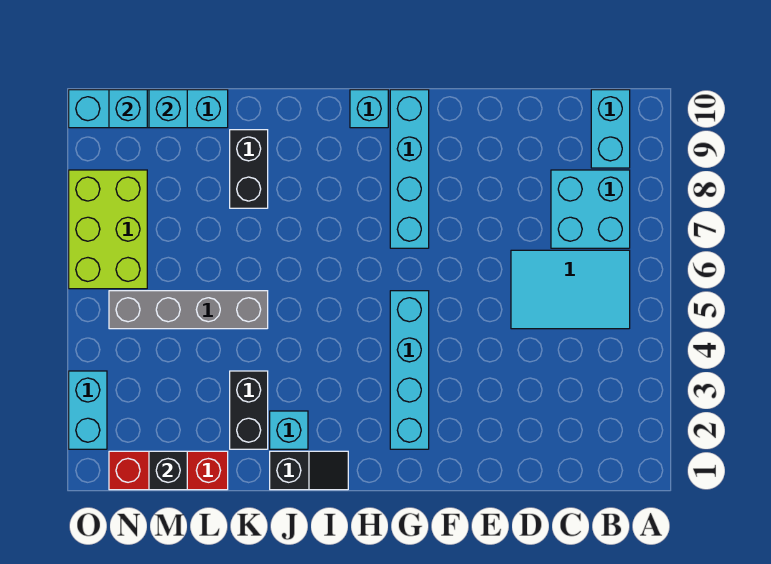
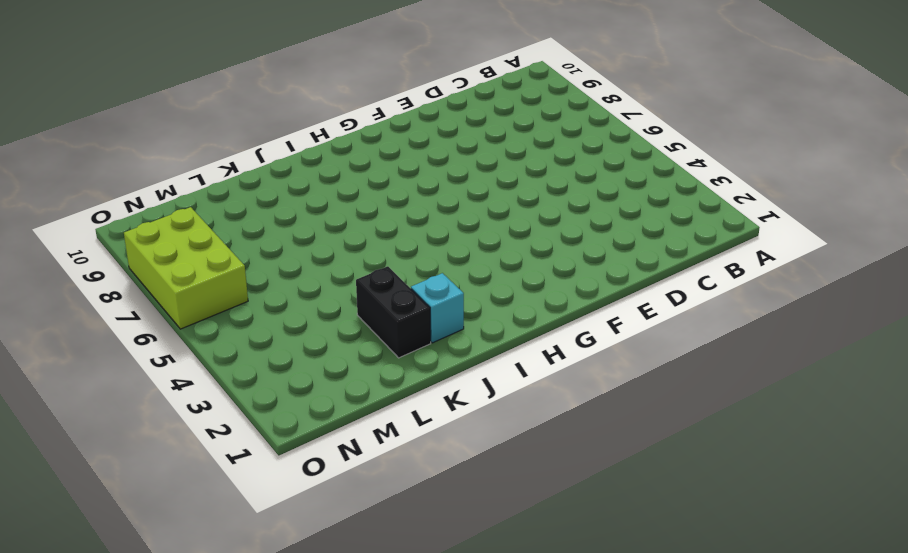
none -> cyan 2x3 tile [511,250,630,329]
none -> cyan 2x2 brick [551,170,630,248]
none -> cyan 1x2 brick [591,90,630,168]

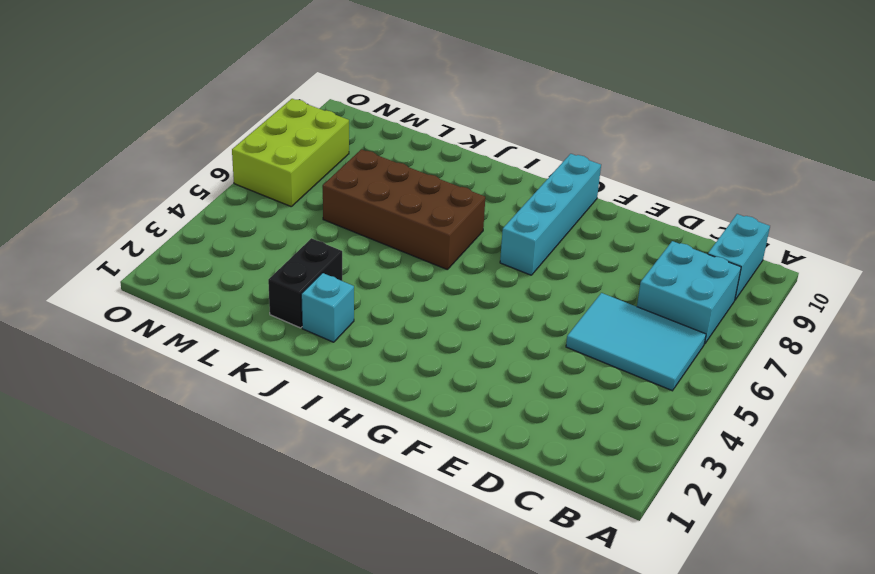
brown 2x4 brick [323,149,485,270] -> none
none -> cyan 1x4 brick [390,291,429,449]
none -> cyan 1x1 brick [350,90,388,128]
none -> black 1x2 slope [270,451,348,490]

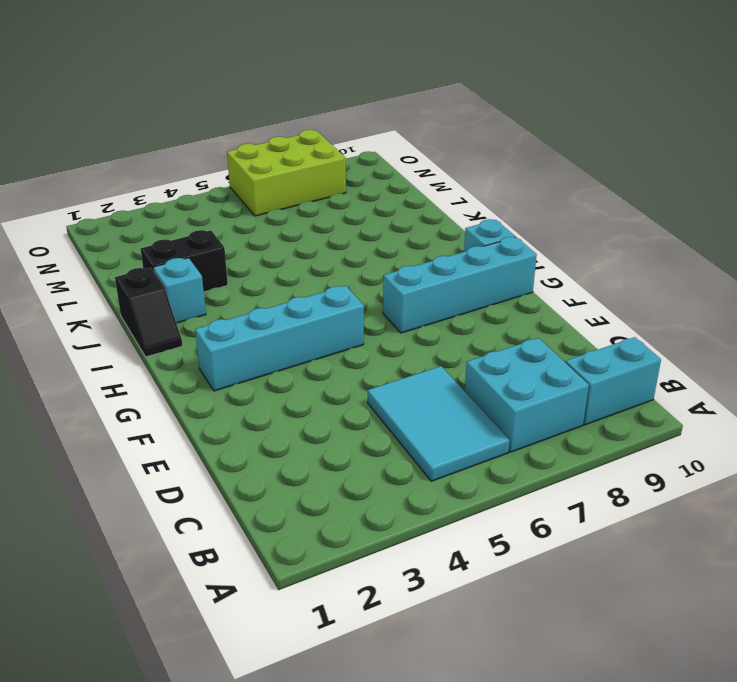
none -> grey 1x4 brick [109,291,268,329]
none -> black 1x2 brick [230,130,268,208]
none -> red 1x3 brick [109,451,228,490]

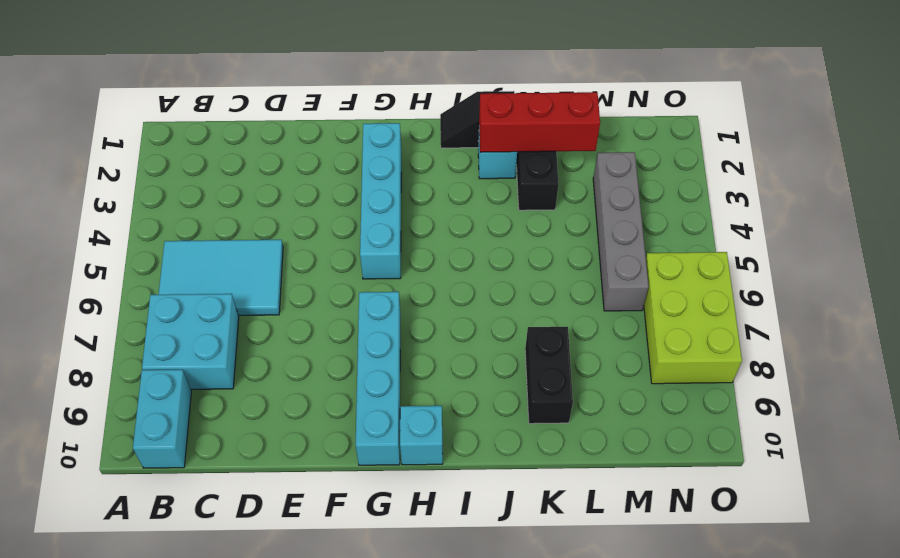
red 1x3 brick [479,92,600,152] -> red 1x3 brick moved to [109,451,228,490]
grey 1x4 brick [593,152,649,311] -> grey 1x4 brick turned to [109,291,268,329]
none -> cyan 1x4 brick [69,90,228,128]
none -> cyan 1x2 brick [69,371,107,449]
none -> black 1x1 brick [149,451,187,490]

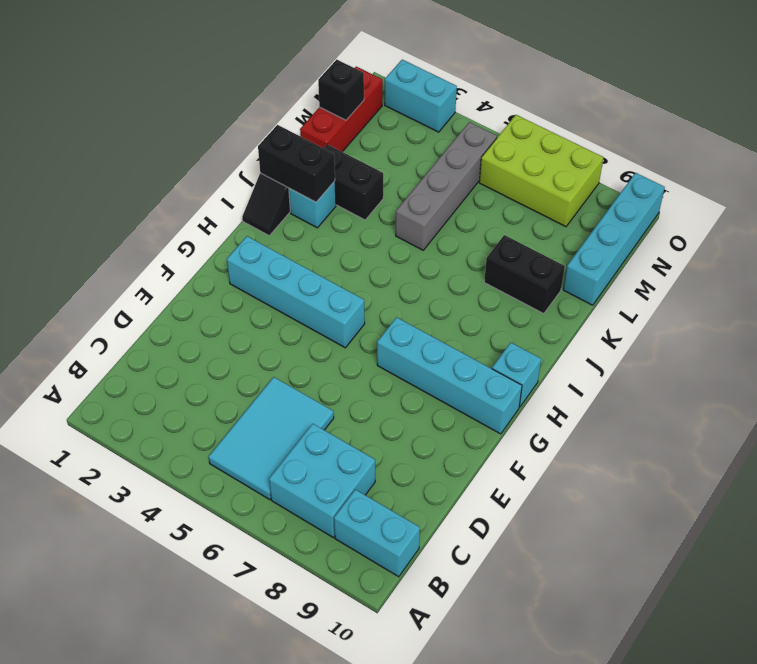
black 1x2 brick [258,125,335,202] -> none
none -> cyan 1x1 brick [149,90,187,128]
none -> cyan 1x1 brick [109,90,147,128]

